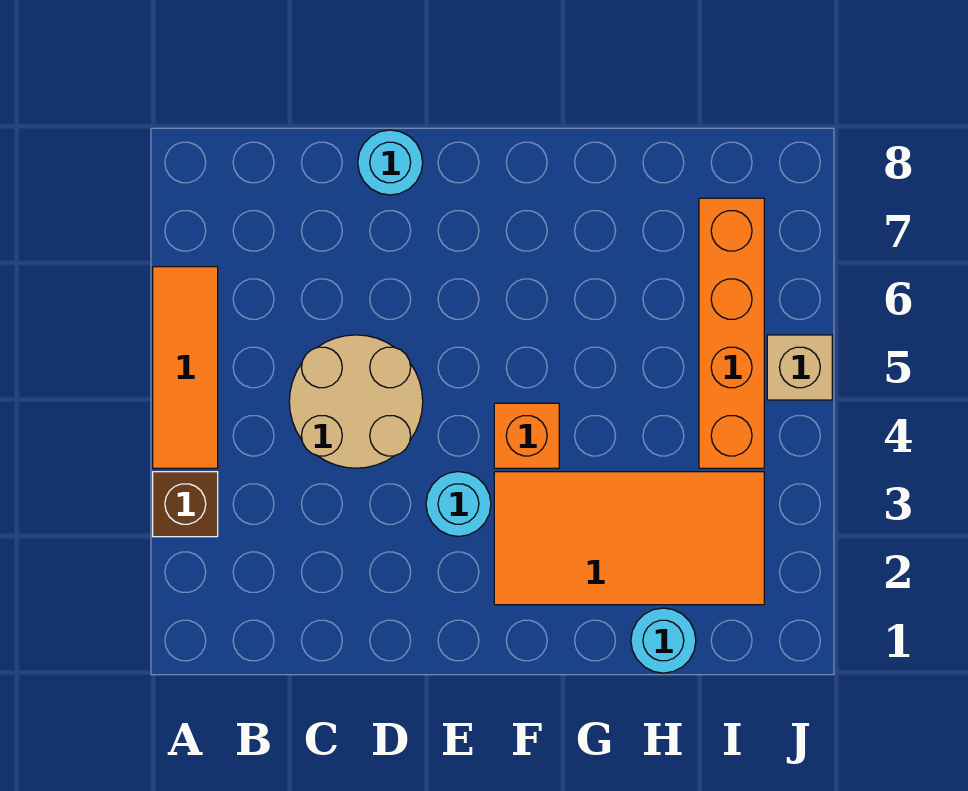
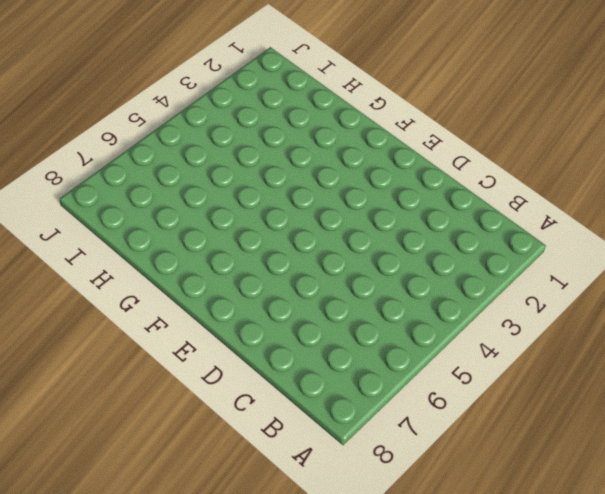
none -> brown 1x1 brick [153,472,218,537]
none -> orange 1x3 tile [153,267,218,468]

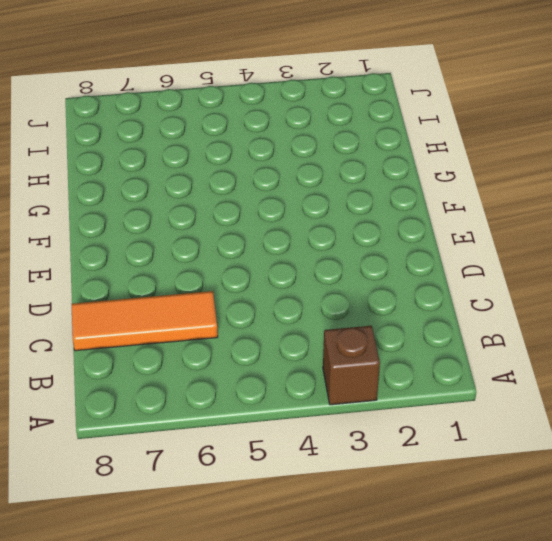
orange 1x3 tile [71,291,218,351] -> orange 1x3 tile moved to [153,267,218,468]
none -> tan 2x2 round brick [289,335,423,468]
none -> cyan 1x1 round brick [358,130,423,195]

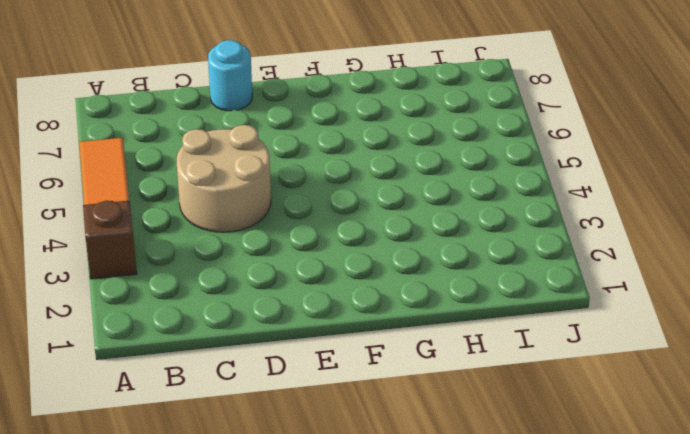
none -> cyan 1x1 round brick [426,472,491,536]
none -> orange 2x4 tile [494,472,764,605]

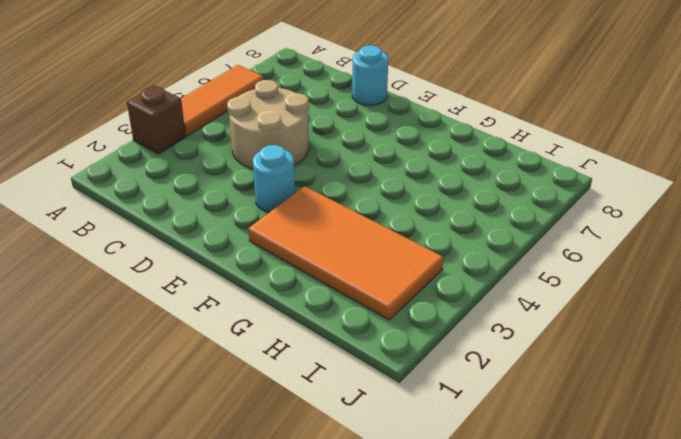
none -> orange 1x1 brick [494,403,559,468]
none -> cyan 1x1 round brick [631,608,696,673]

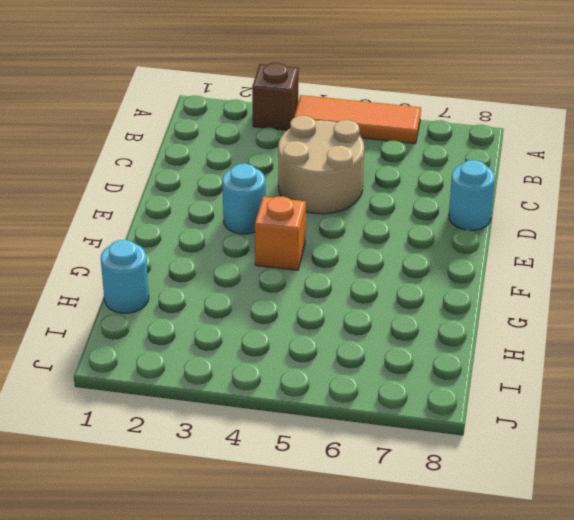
none -> orange 2x4 tile [494,472,764,605]
none -> orange 1x4 brick [699,198,764,468]

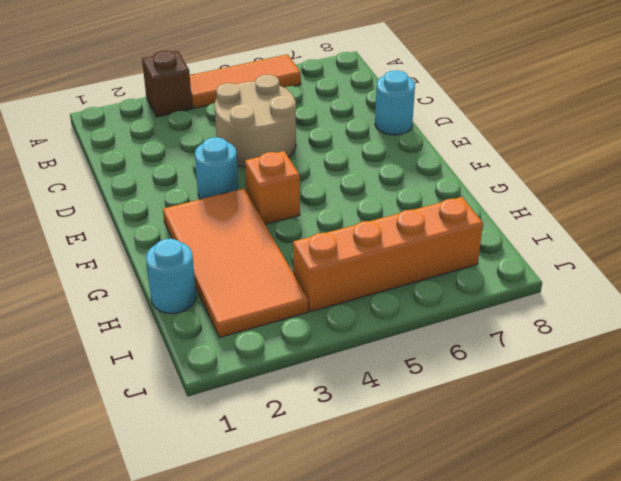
none -> tan 1x1 brick [767,335,832,400]

